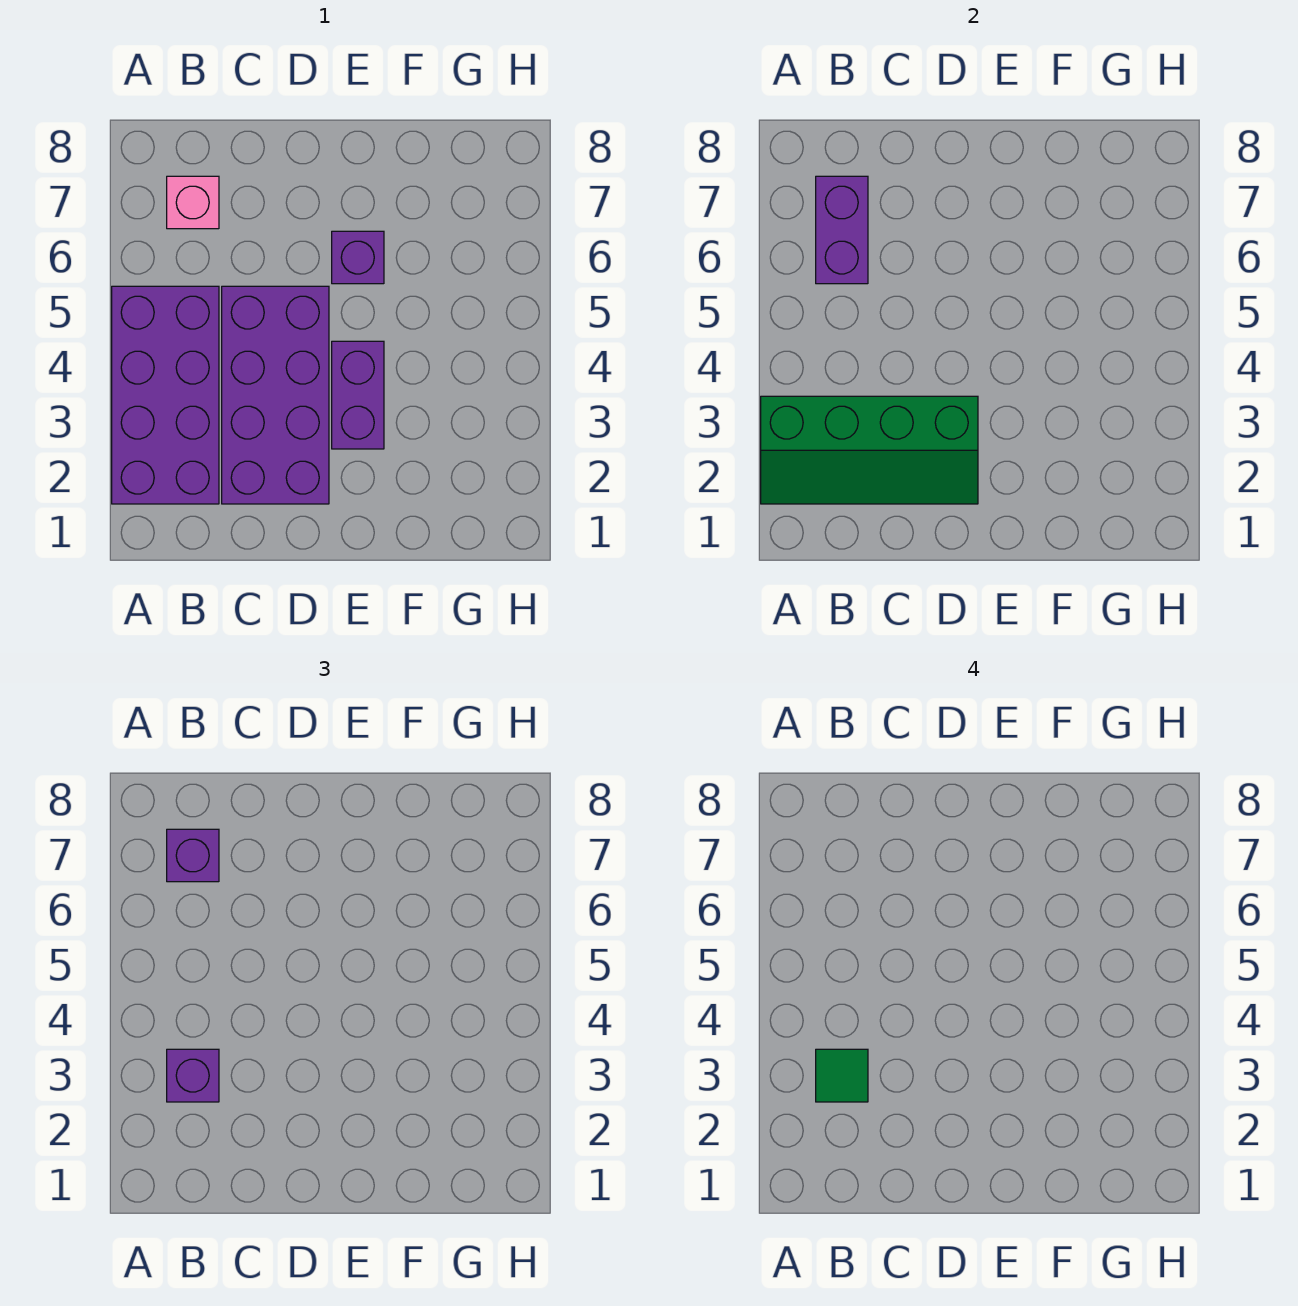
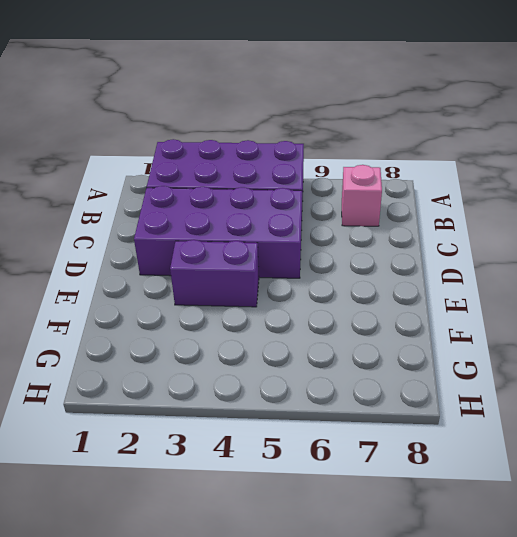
none -> purple 1x1 brick [332,231,384,284]
none -> green 2x4 slope [761,396,978,504]

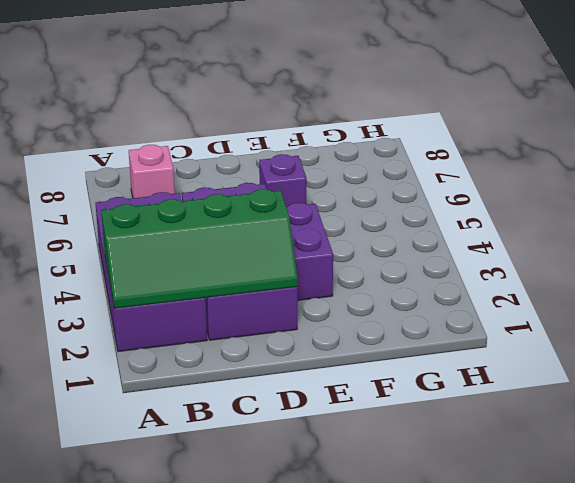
none -> purple 1x2 brick [816,176,868,284]
none -> purple 1x1 brick [167,1049,219,1102]

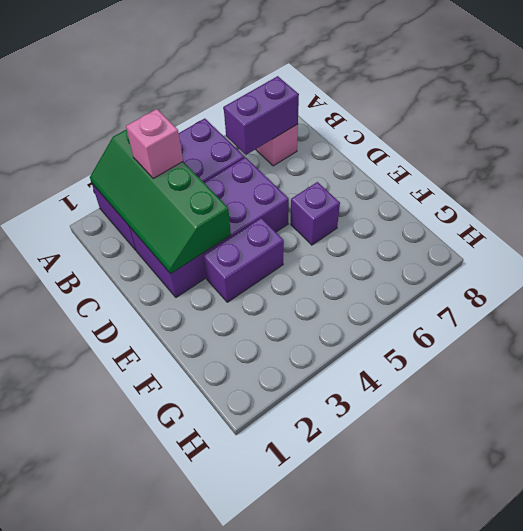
pink 1x1 brick [126,109,183,179] -> purple 1x1 brick [167,1049,219,1102]
none -> purple 1x1 brick [167,829,219,882]
none -> green 1x1 tile [816,1049,868,1102]

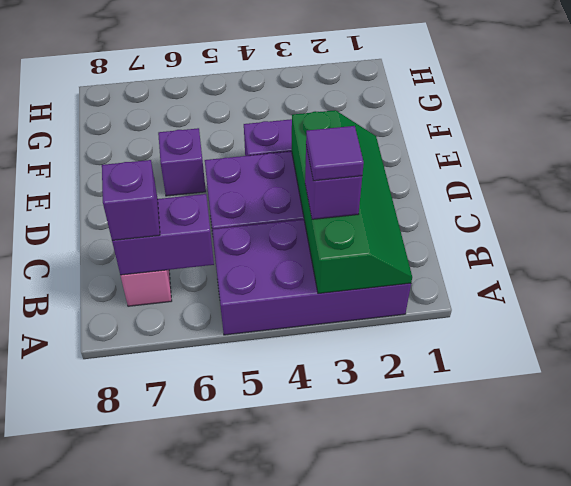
purple 1x1 tile [306,126,364,181] -> green 1x1 tile [816,1049,868,1102]

